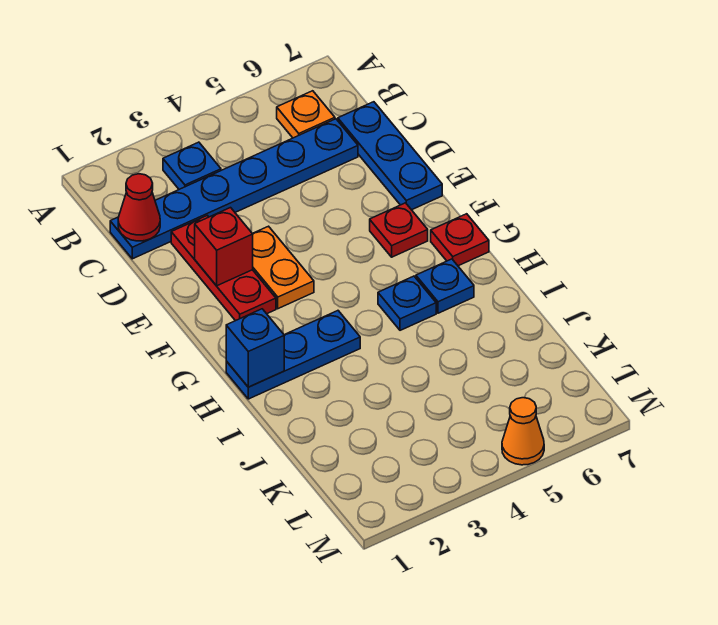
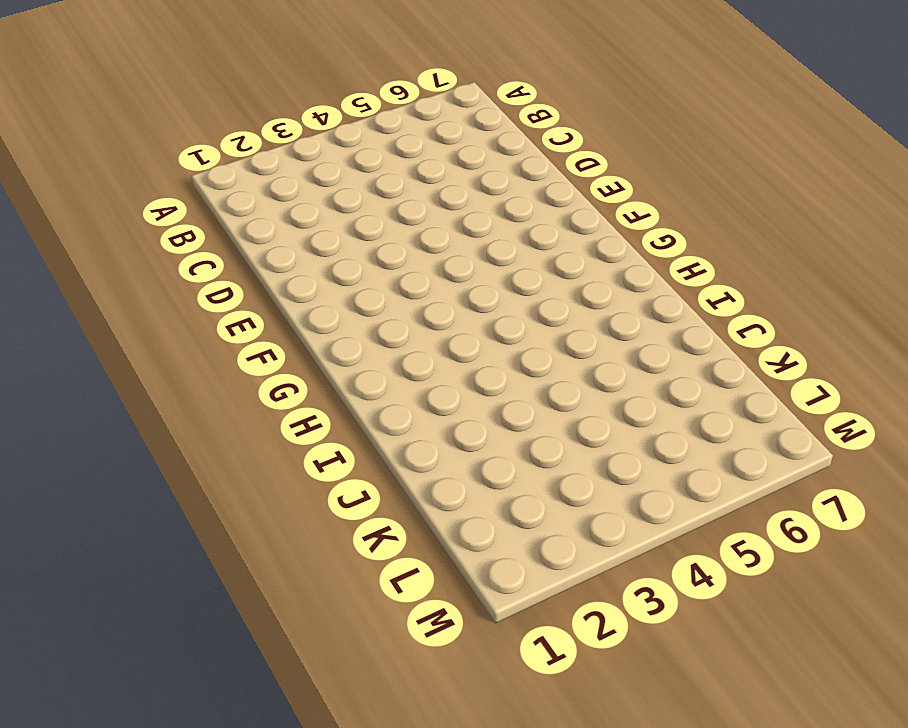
none -> blue 1x1 plate [163,142,221,189]
none -> orange 1x1 plate [277,91,335,138]
none -> blue 1x6 plate [110,119,358,259]

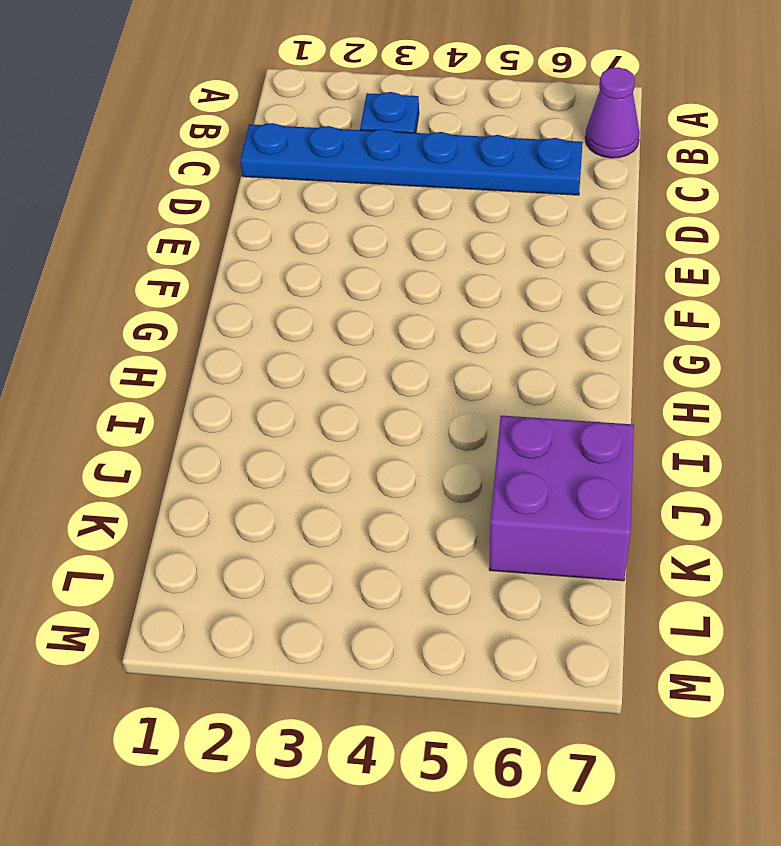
purple 1x1 cone [585,67,640,158] -> none
purple 2x2 brick [489,416,634,581] -> none
none -> orange 1x1 plate [277,91,335,138]
none -> blue 1x3 plate [338,102,442,210]
none -> red 1x3 plate [171,215,276,321]

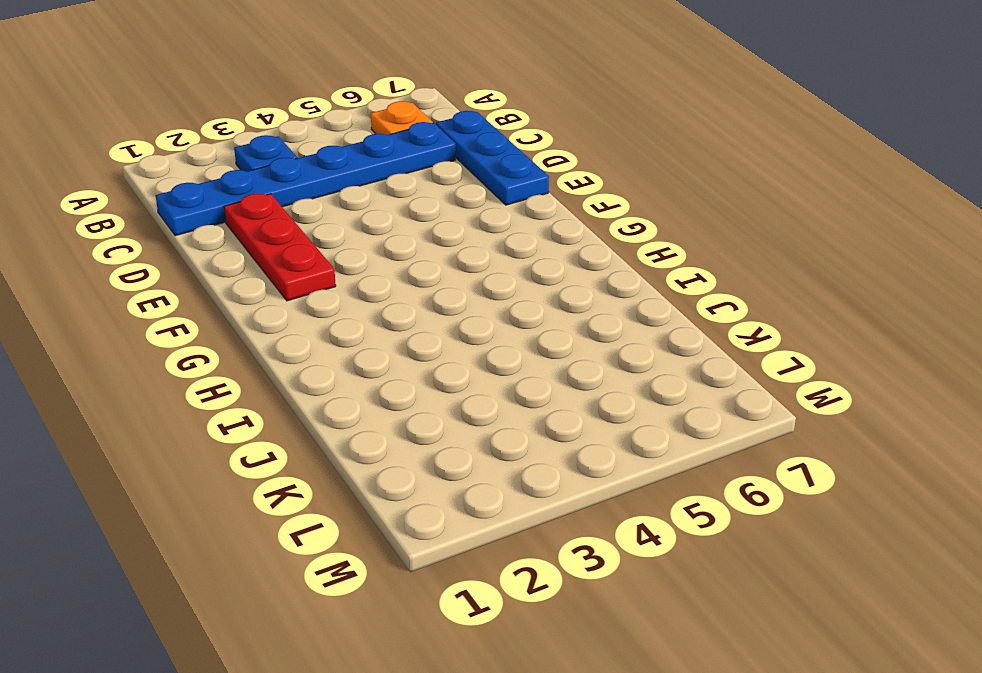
none -> orange 1x2 plate [252,226,314,309]
none -> red 1x1 plate [370,203,428,257]
none -> red 1x1 plate [431,214,489,266]

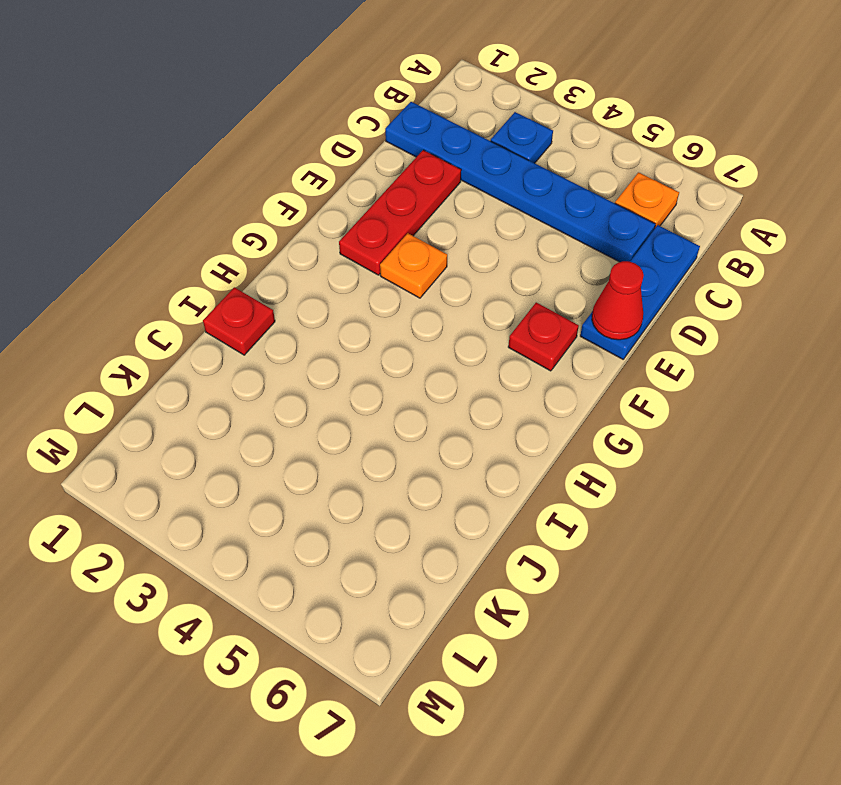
red 1x1 cone [592,261,644,340] -> red 1x1 cone moved to [118,174,160,241]
orange 1x1 plate [380,233,447,298] -> orange 1x2 plate [252,226,314,309]
red 1x1 plate [203,287,275,355] -> red 1x1 plate moved to [431,214,489,266]
none -> blue 1x3 plate [226,311,360,399]
none -> blue 1x1 plate [378,276,436,330]
none -> blue 1x1 plate [416,259,474,313]

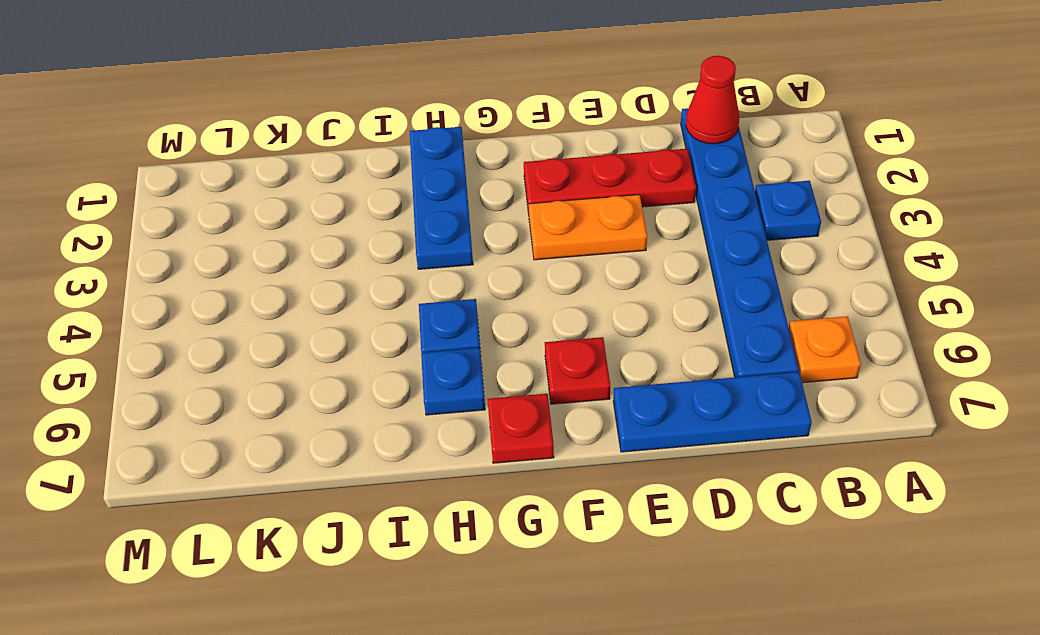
none -> orange 1x1 cone [502,398,544,465]
none -> red 1x1 brick [195,208,253,286]
none -> blue 1x1 brick [226,309,284,387]

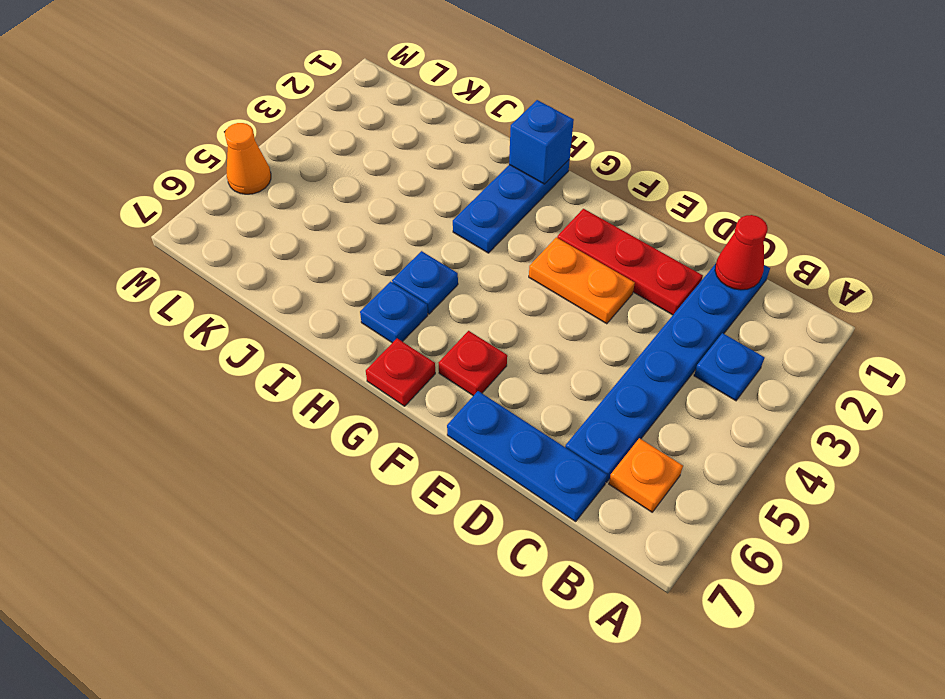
none -> red 1x1 brick [195,208,253,286]

